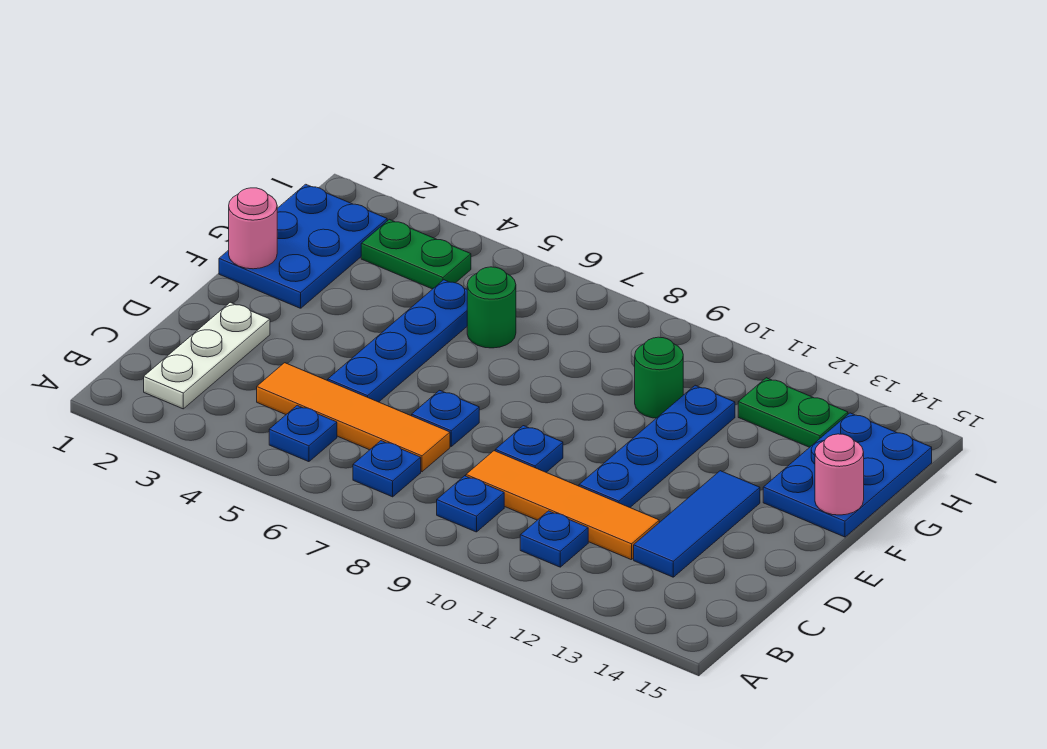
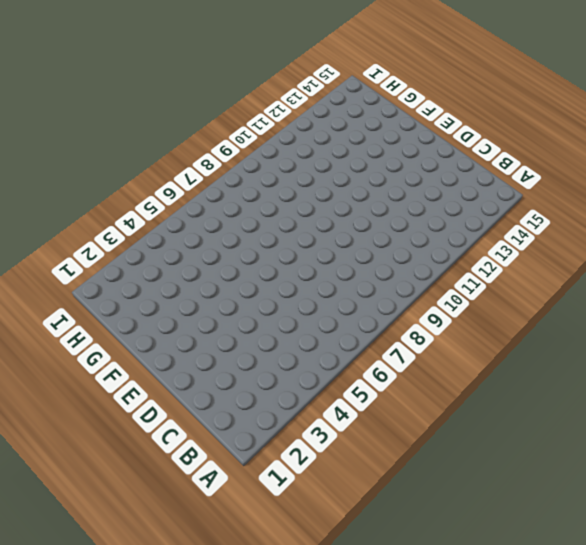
none -> white 1x3 plate [144,302,270,409]
none -> blue 1x1 plate [269,405,337,462]
none -> blue 1x1 plate [353,441,421,497]

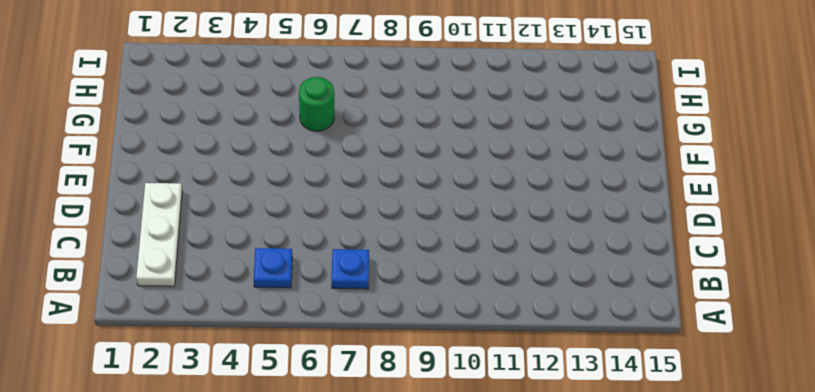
none -> blue 1x1 plate [437,476,504,532]
none -> blue 1x1 plate [520,511,588,567]
none -> orange 1x4 tile [257,363,450,472]

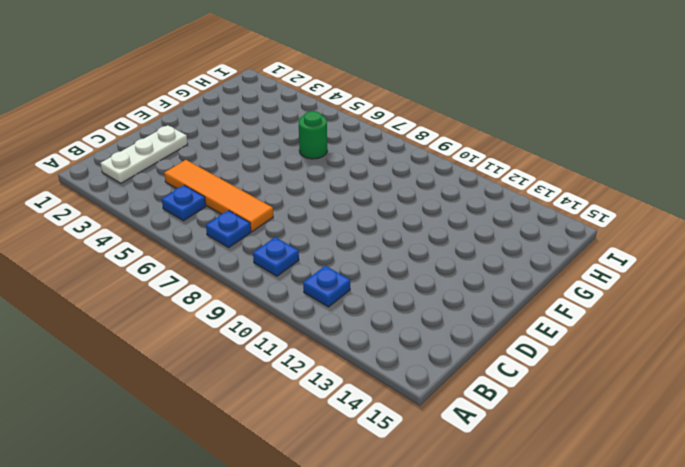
none -> orange 1x4 tile [466,451,659,560]
none -> blue 1x3 tile [634,471,760,577]
none -> blue 1x4 plate [328,280,467,402]

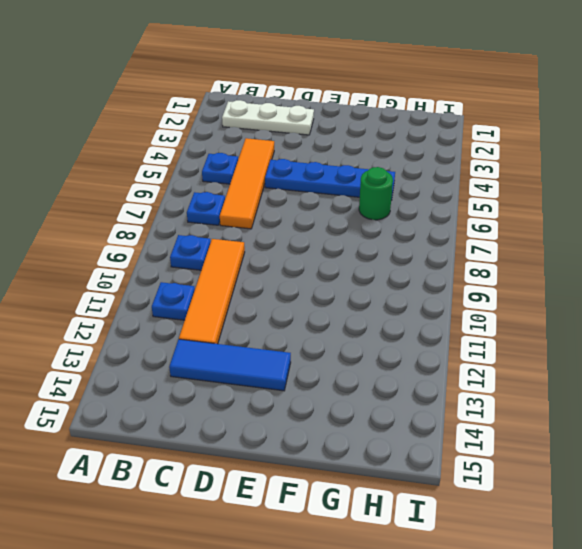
none -> blue 1x1 plate [412,390,479,446]
none -> blue 1x1 plate [495,426,563,472]
none -> blue 1x4 plate [579,385,735,507]

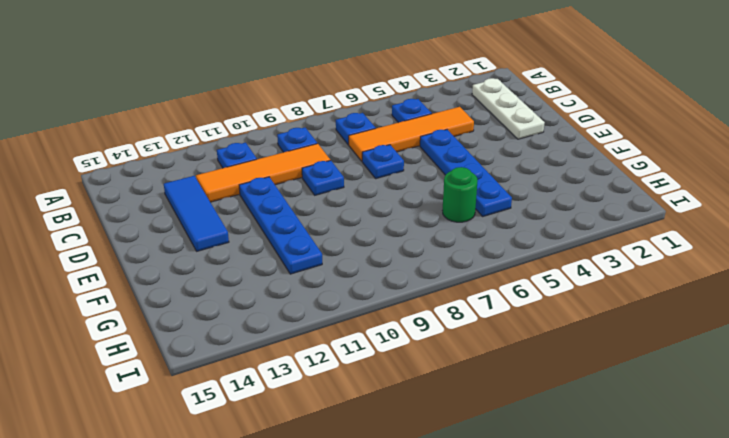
none -> blue 2x3 plate [219,184,387,308]
none -> blue 2x3 plate [763,413,932,537]
none -> green 1x1 round brick [635,337,683,418]

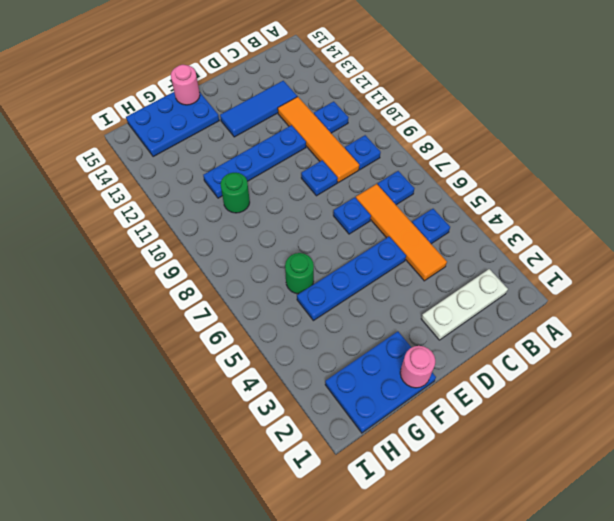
none -> green 1x2 plate [361,219,471,289]
none -> green 1x2 plate [738,378,848,447]

